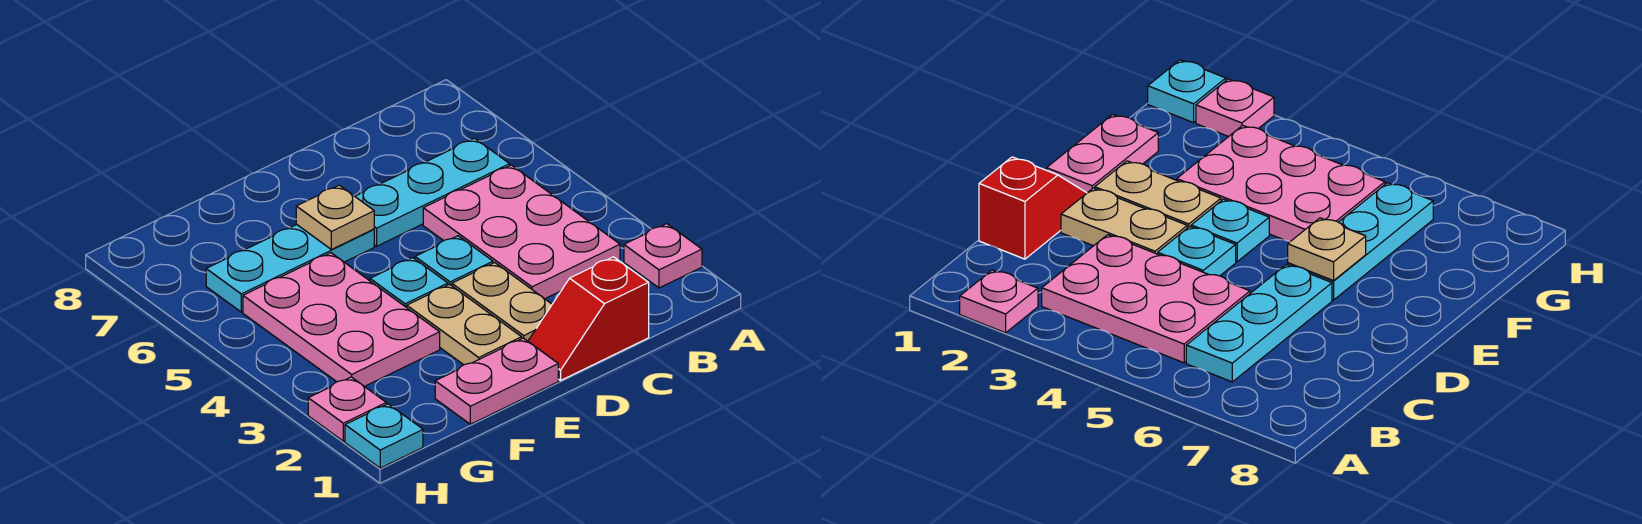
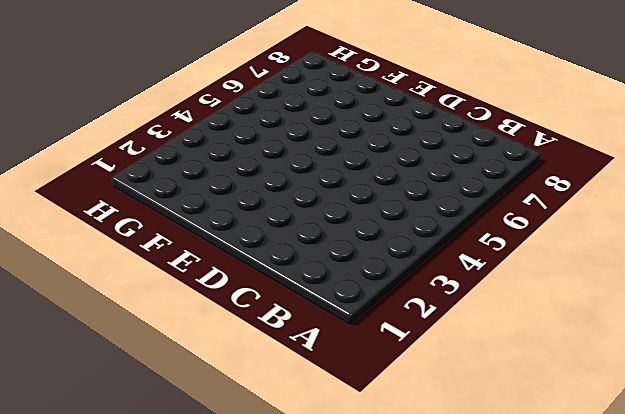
none -> pink 1x1 plate [624,224,702,288]
none -> pink 2x3 plate [423,165,620,299]
none -> cyan 1x3 plate [355,138,510,246]

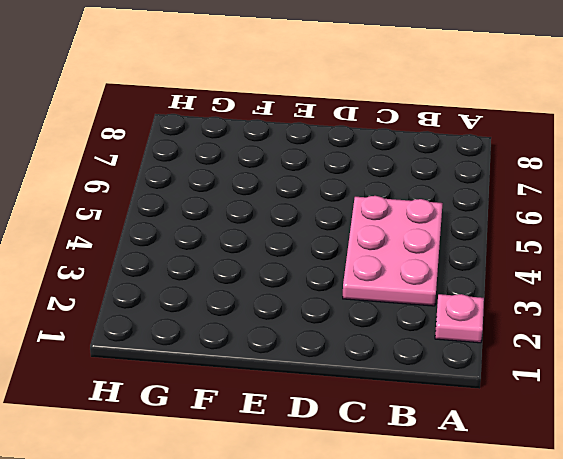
none -> cyan 1x3 plate [355,138,510,246]
none -> red 1x2 slope [528,257,649,380]
none -> tan 1x2 plate [452,263,552,341]

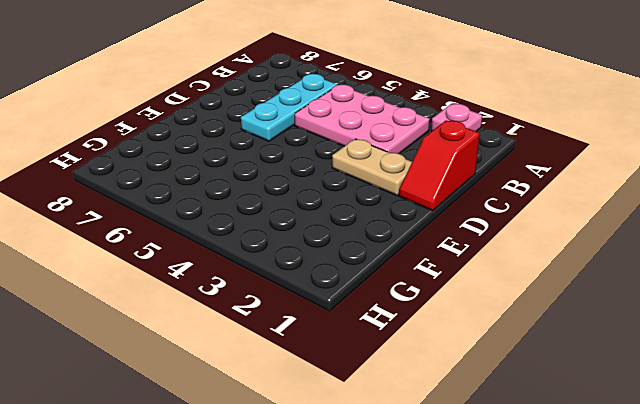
none -> cyan 1x1 plate [415,236,493,286]
none -> pink 1x2 plate [435,338,558,424]
none -> tan 1x2 plate [407,284,522,365]

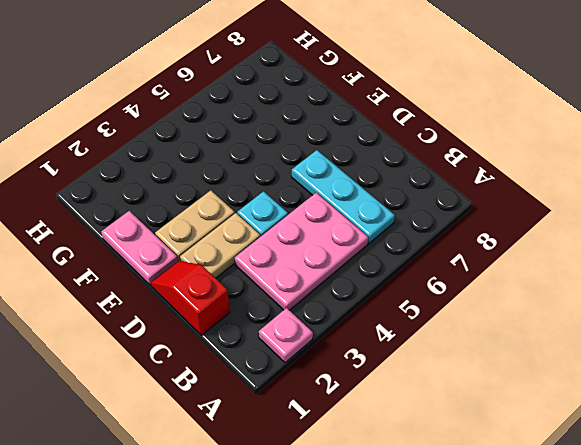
none -> cyan 1x1 plate [370,258,448,308]
none -> cyan 1x3 plate [206,225,374,312]
none -> pink 2x3 plate [243,253,440,387]

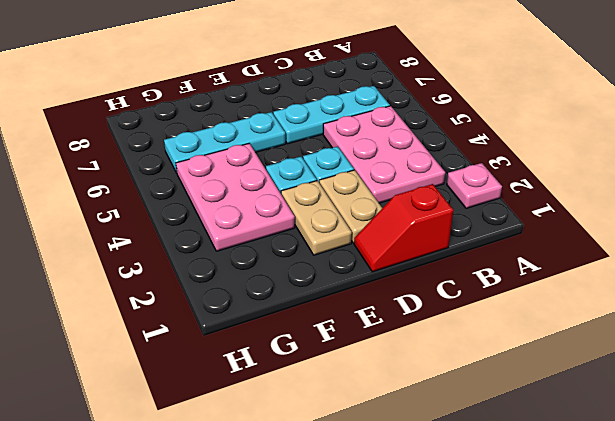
none -> pink 1x2 plate [435,338,558,424]
none -> cyan 1x1 plate [345,404,423,468]
none -> pink 1x1 plate [308,377,386,441]

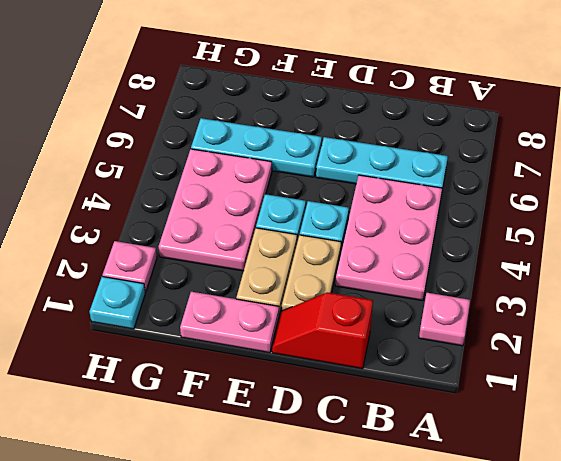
none -> tan 1x1 plate [296,185,374,250]

